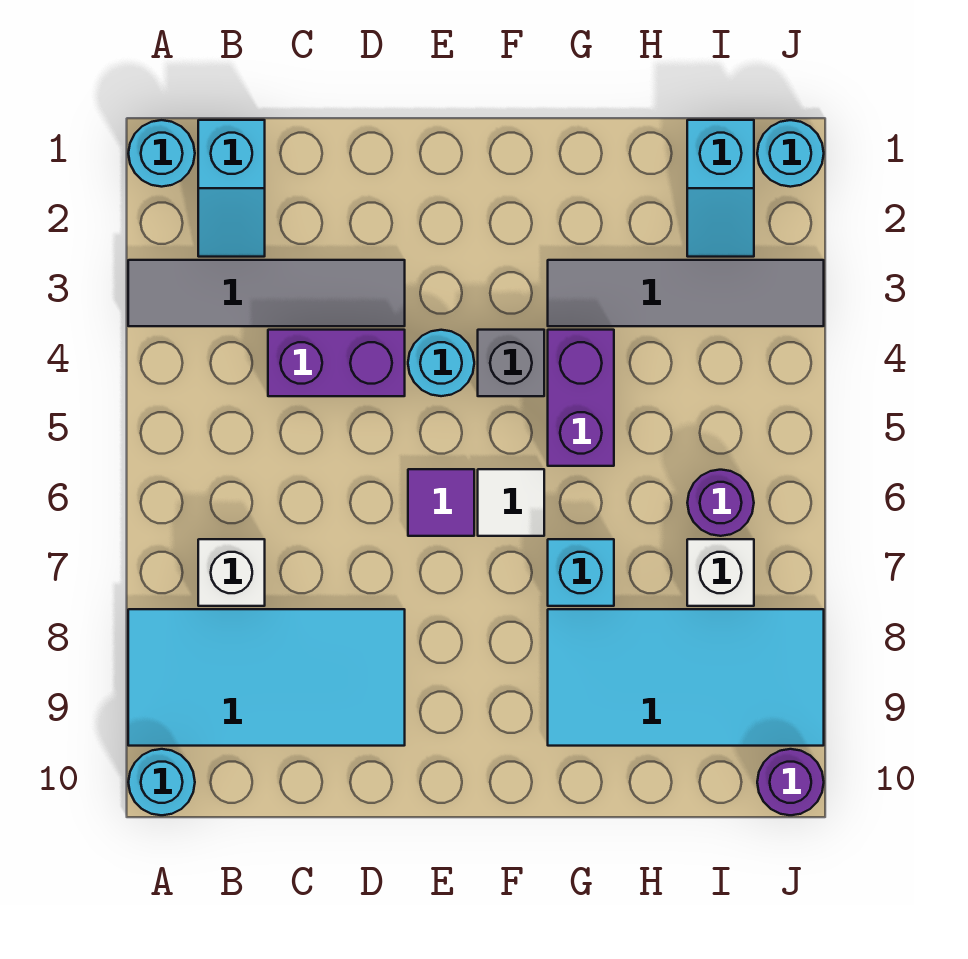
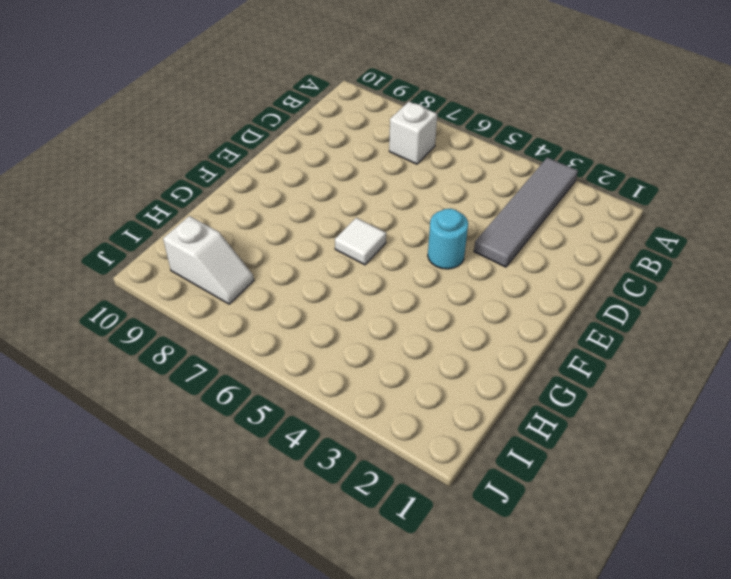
white 1x2 slope [163,216,254,304] -> cyan 2x4 tile [548,609,824,746]
none -> cyan 1x1 round brick [128,120,195,187]
none -> cyan 2x4 tile [128,609,405,746]
none -> cyan 1x1 round brick [128,749,195,815]

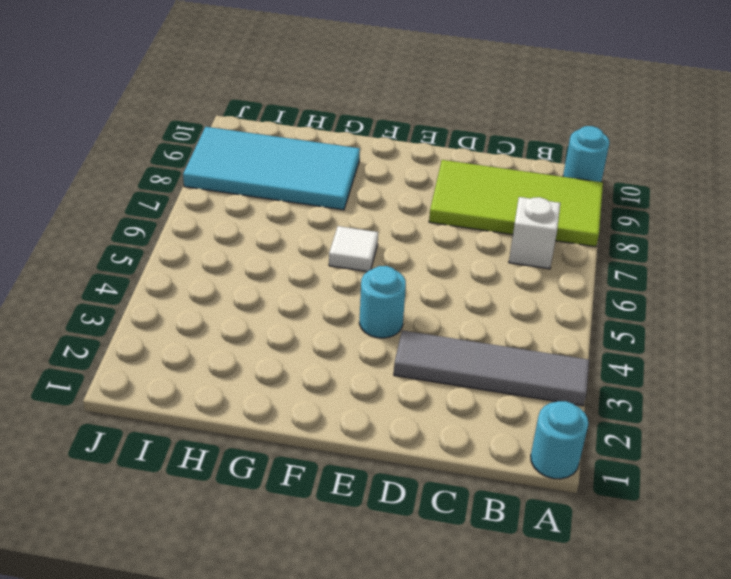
lime 2x4 tile [429,160,603,247] -> cyan 2x4 tile [128,609,405,746]
none -> cyan 1x2 slope [198,120,265,257]
none -> purple 1x2 brick [268,330,405,396]
none -> purple 1x1 tile [408,469,474,536]

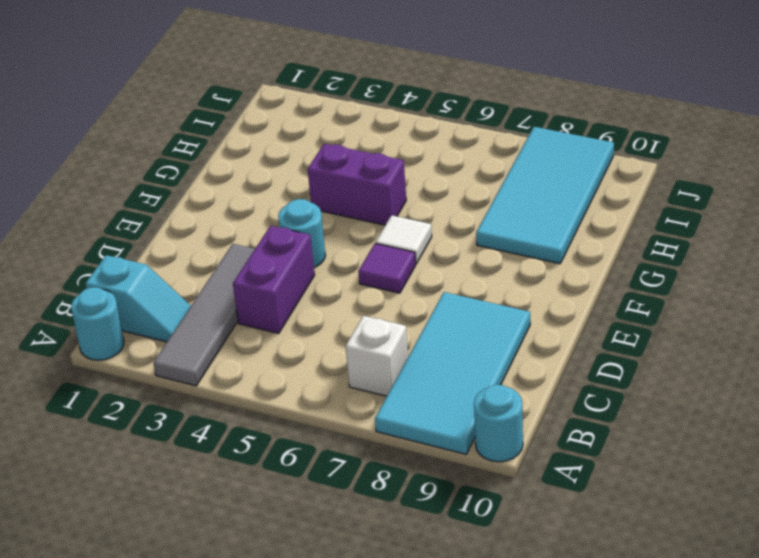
none -> grey 1x1 brick [478,330,544,396]
none -> grey 1x4 tile [548,260,824,326]
none -> cyan 1x1 brick [548,539,614,606]

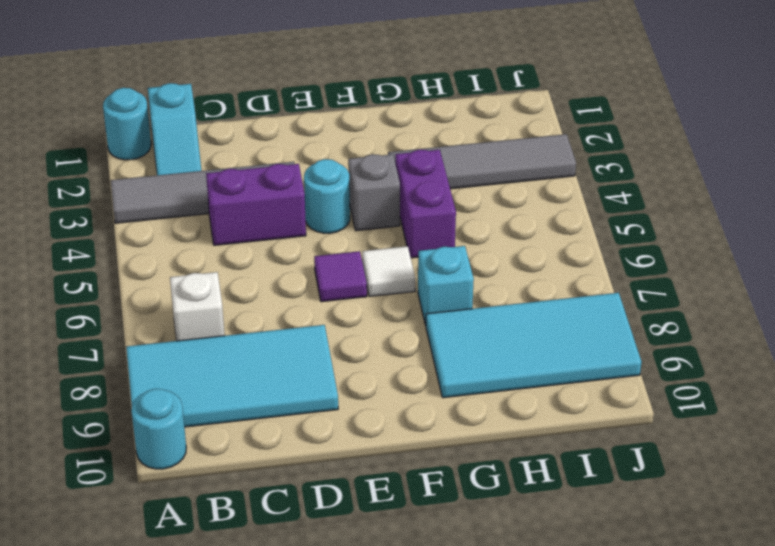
none -> cyan 1x2 slope [687,120,754,257]
none -> purple 1x1 round brick [687,470,754,536]
none -> white 1x1 brick [687,539,754,606]

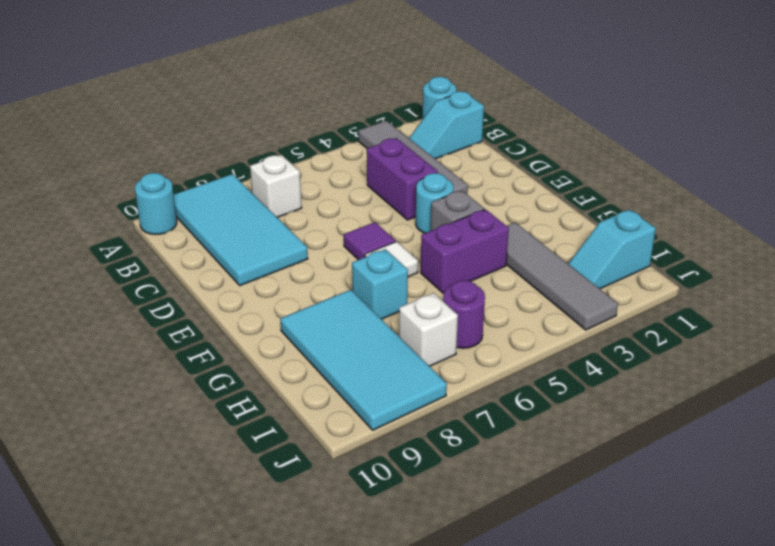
none -> cyan 1x1 round brick [757,120,824,187]
none -> purple 1x1 round brick [757,749,824,815]

